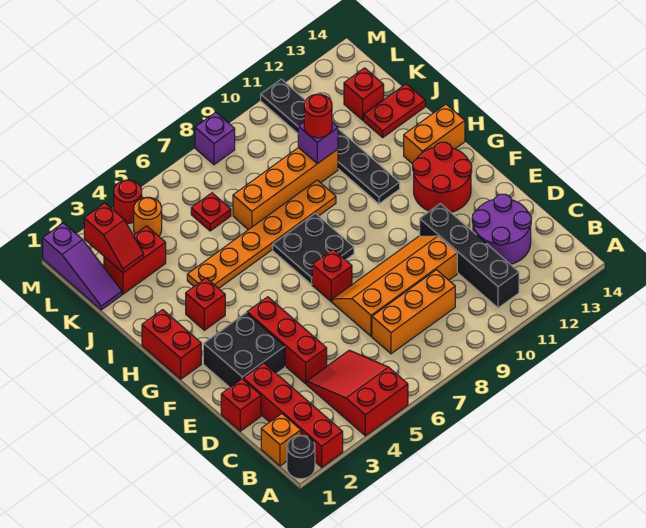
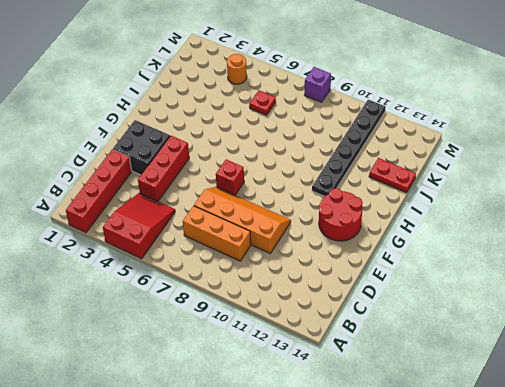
none -> black 1x1 round brick [287,435,315,479]
none -> orange 1x1 brick [261,414,301,466]
none -> black 1x4 brick [420,204,519,308]
none -> purple 2x2 round brick [472,194,531,264]

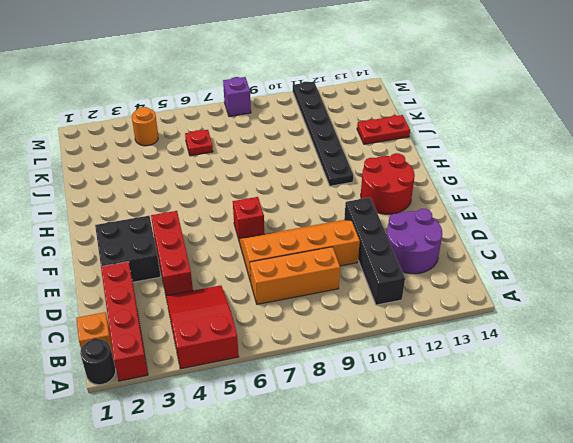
none -> red 1x1 brick [221,379,261,431]
none -> red 1x2 brick [142,310,201,379]
none -> black 2x2 plate [273,213,354,284]
none -> red 1x1 brick [186,278,225,330]

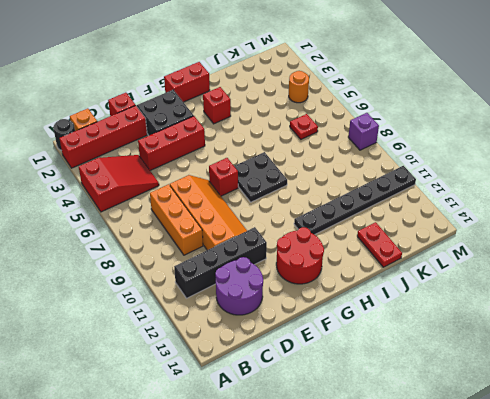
none -> orange 1x2 brick [404,104,465,164]
none -> orange 1x6 plate [187,180,336,288]
none -> orange 1x4 brick [233,147,338,230]
none -> purple 1x3 slope [43,223,122,310]

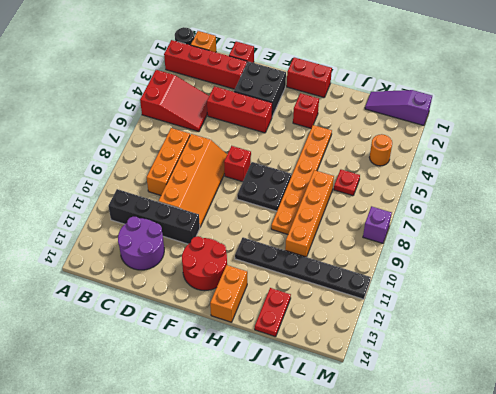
none -> red 1x2 brick [104,226,166,294]
none -> red 1x1 brick [344,68,384,120]
none -> red 1x1 round brick [114,180,142,223]
none -> purple 1x1 brick [298,122,338,164]

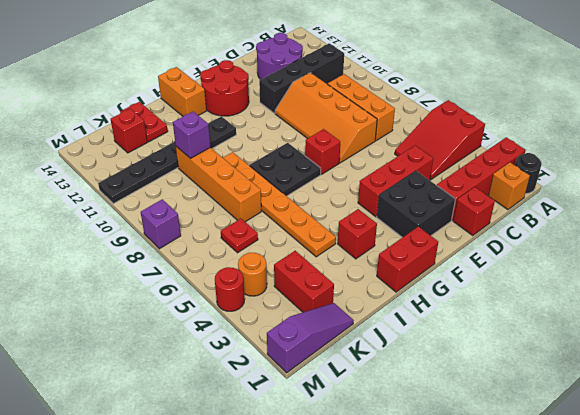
none -> red 1x2 slope [84,203,144,273]
none -> red 1x1 round brick [304,94,332,138]

